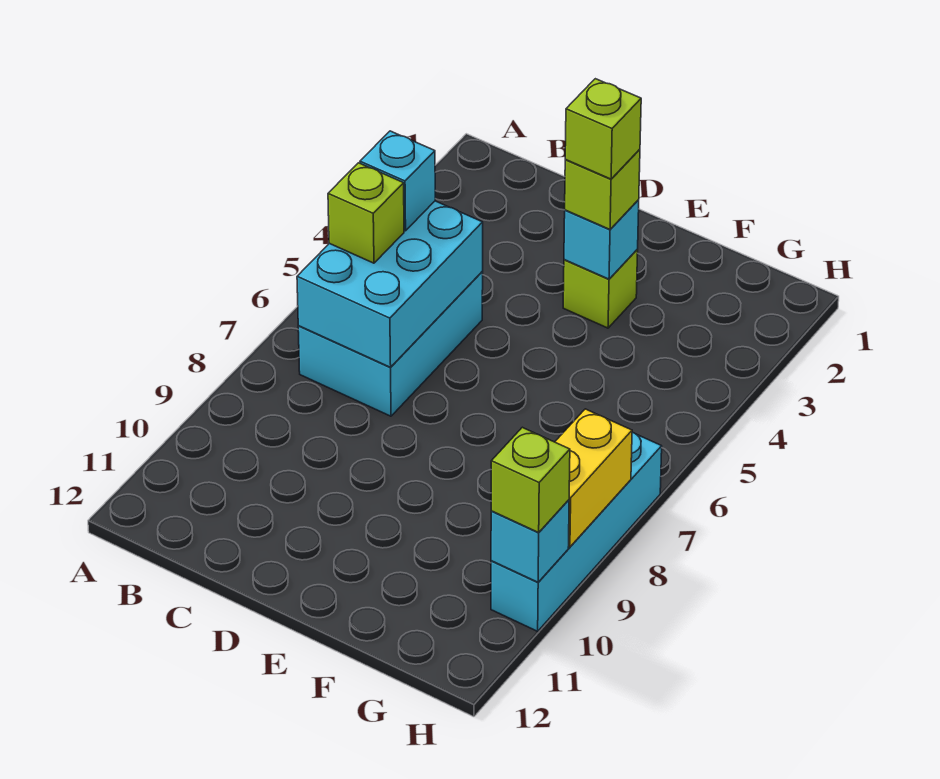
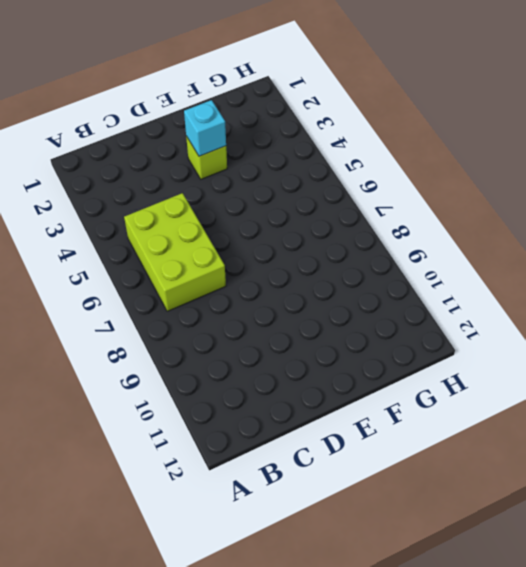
lime 2x3 brick [124,193,226,311] -> cyan 2x3 brick [298,272,483,416]
none -> cyan 1x4 brick [491,432,662,631]
none -> cyan 2x3 brick [297,201,483,367]
none -> yellow 1x2 brick [555,409,632,547]

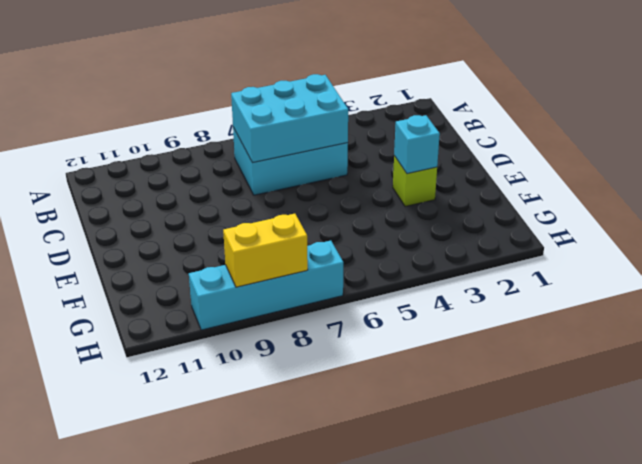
none -> cyan 1x1 brick [491,500,569,582]
none -> cyan 1x1 brick [360,131,435,231]
none -> lime 1x1 brick [328,163,404,263]

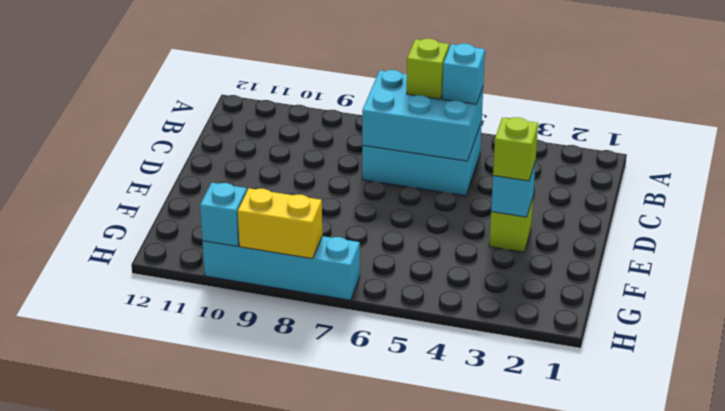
none -> lime 1x1 brick [491,427,570,532]
none -> lime 1x1 brick [565,79,641,179]

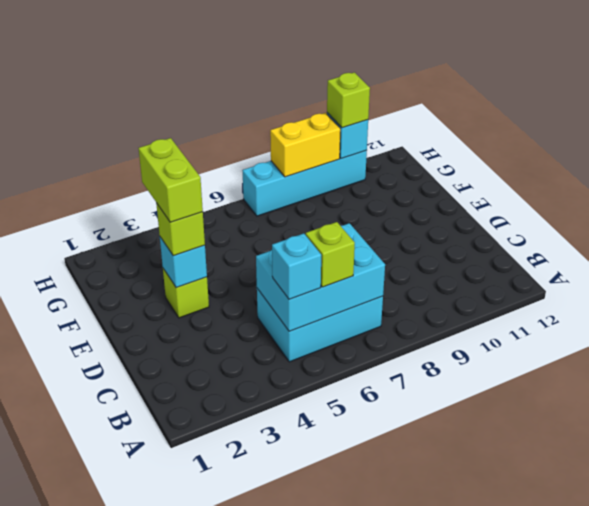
lime 1x2 brick [139,138,203,222] -> lime 1x1 brick [565,79,641,179]

